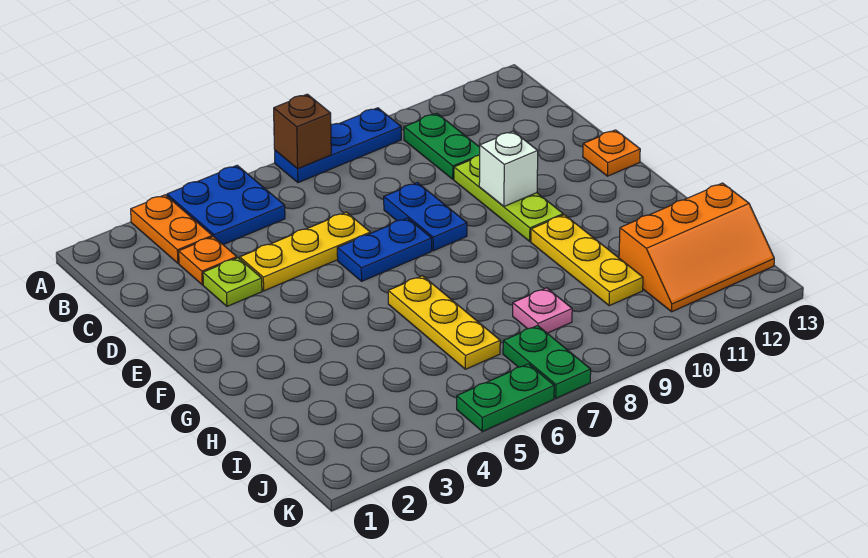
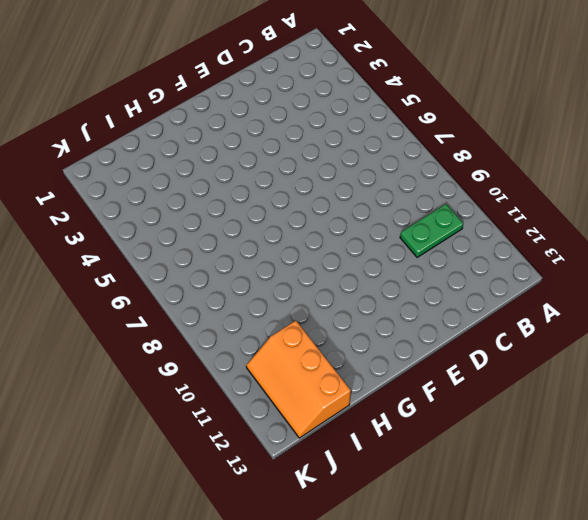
none -> orange 1x2 plate [131,195,212,263]
none -> blue 2x2 plate [167,165,285,245]
none -> blue 1x3 plate [275,108,401,183]

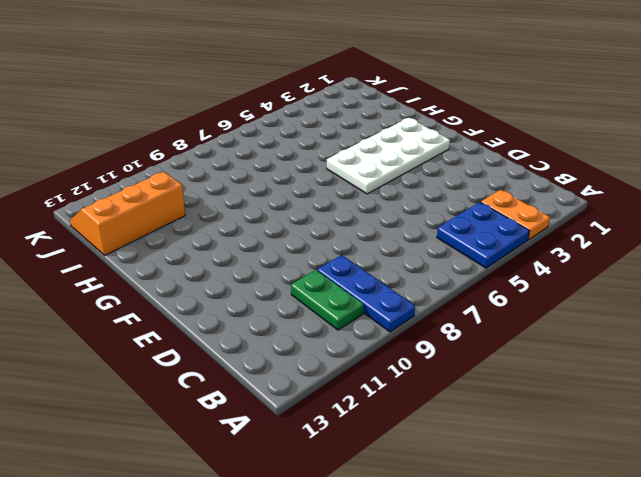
blue 1x3 plate [317,255,415,332] -> blue 1x3 plate turned to [275,108,401,183]
white 2x4 plate [327,118,450,194] -> none
none -> orange 1x1 plate [179,237,237,285]
none -> lime 1x1 plate [203,258,262,306]
none -> yellow 1x3 plate [240,212,370,291]

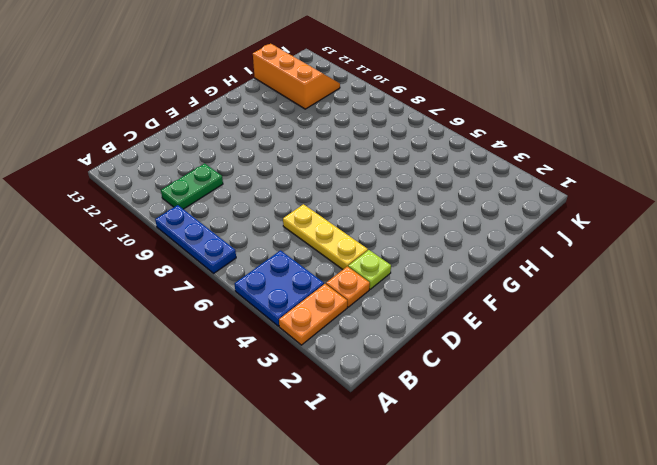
none -> blue 1x2 plate [384,182,467,251]
none -> lime 1x3 plate [454,155,563,241]
none -> blue 1x2 plate [337,218,432,281]

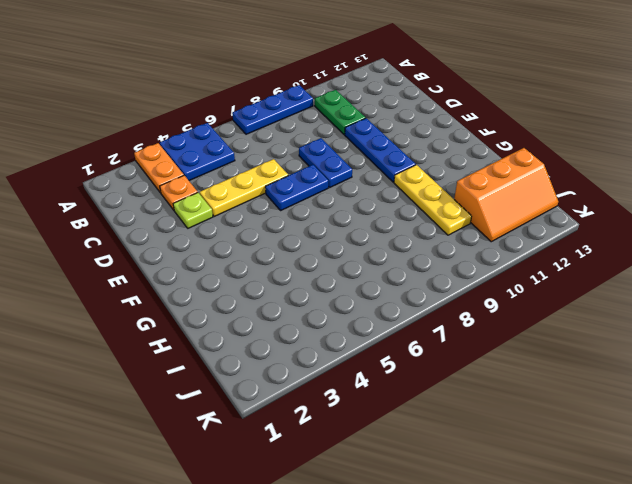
blue 1x3 plate [345,118,416,182] -> lime 1x3 plate [454,155,563,241]
none -> orange 1x1 plate [583,130,640,176]
none -> yellow 1x3 plate [388,276,500,369]
none -> pink 1x1 plate [513,288,572,333]

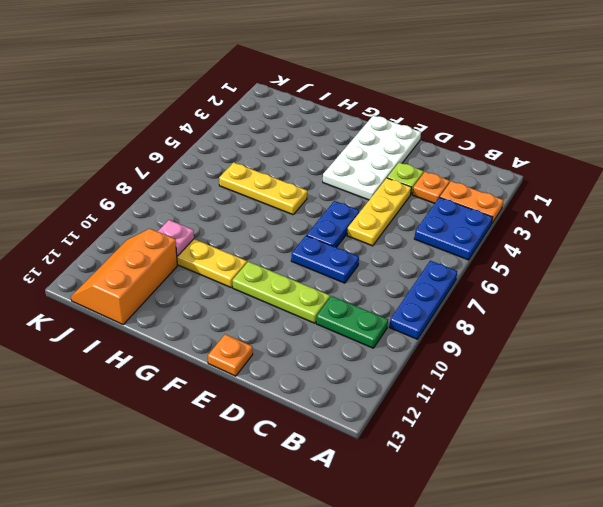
white 2x4 plate [323,115,421,200] -> none
pink 1x1 plate [157,220,194,256] -> pink 1x1 plate moved to [513,288,572,333]
none -> green 1x2 plate [503,326,591,398]
none -> green 1x2 plate [457,364,554,431]
none -> brown 1x1 brick [274,94,331,168]

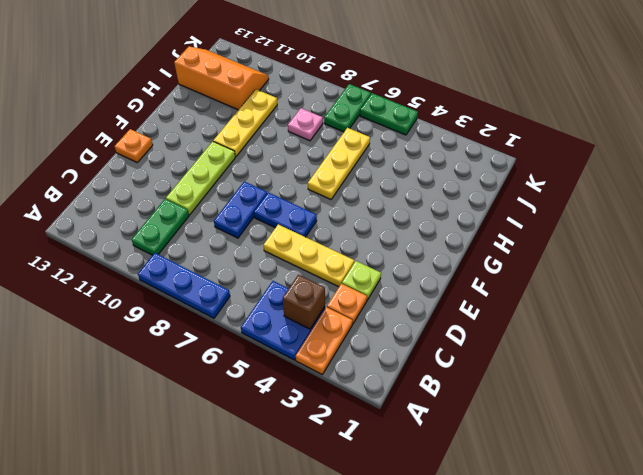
brown 1x1 brick [283,275,325,329] -> brown 1x1 brick moved to [274,94,331,168]
none -> white 1x1 brick [479,131,538,206]

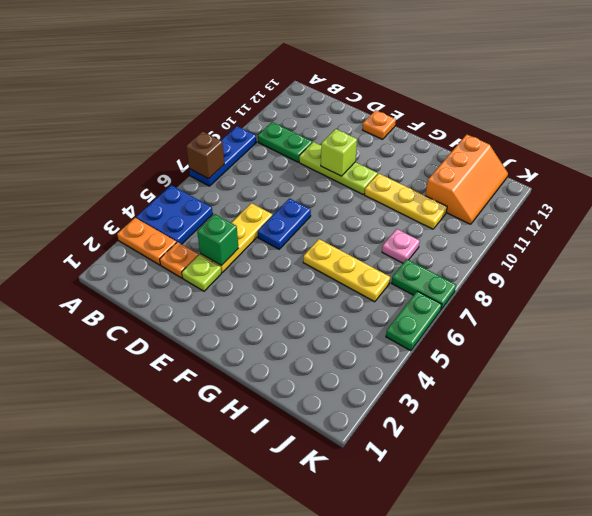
green 1x1 brick [197,214,238,266] -> none
lime 1x1 brick [321,129,357,176] -> white 1x1 brick [479,131,538,206]
none -> blue 1x2 plate [384,182,467,251]

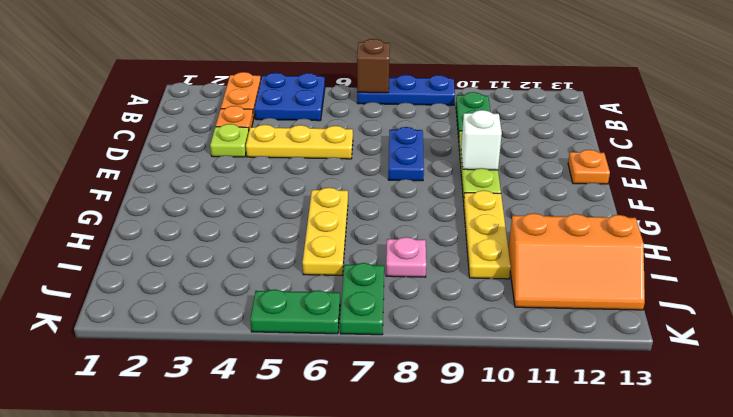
none -> blue 1x2 plate [337,218,432,281]

